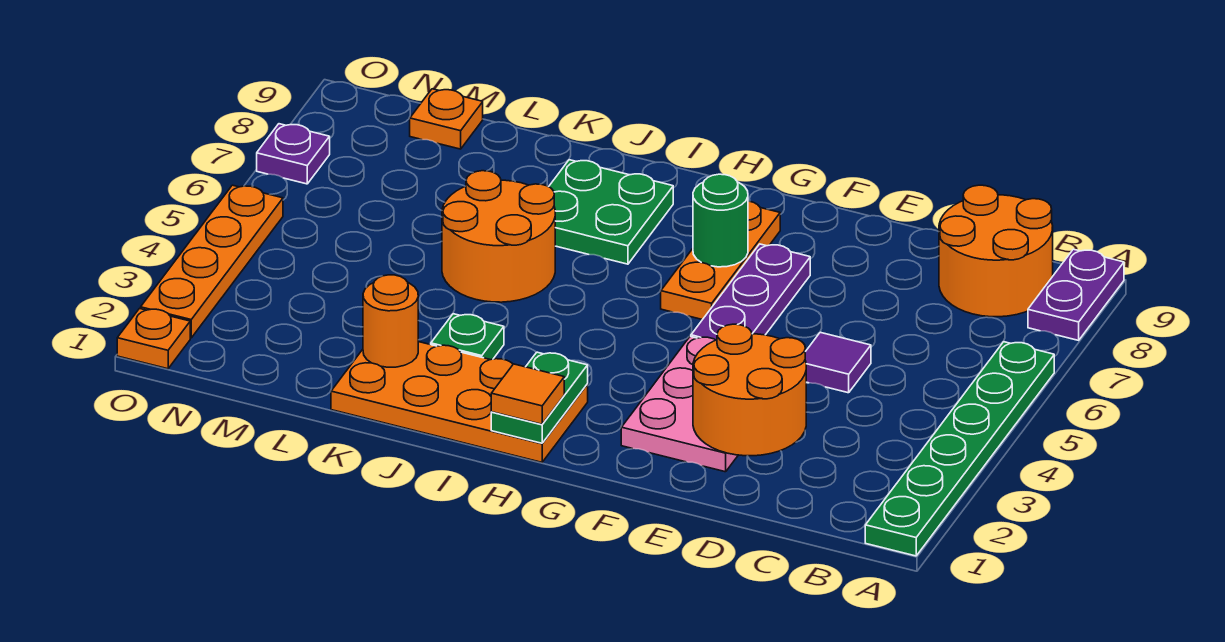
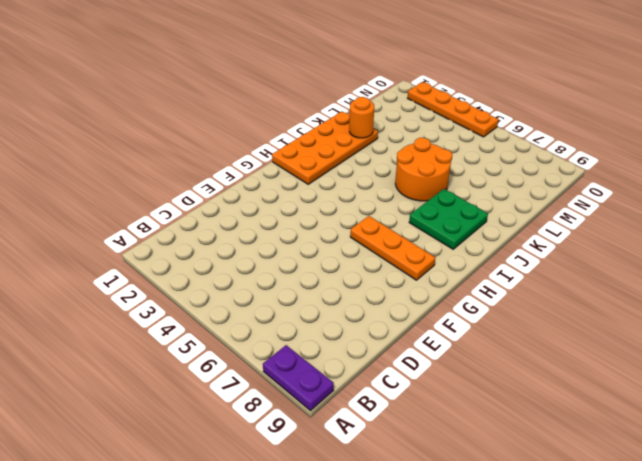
none -> green 1x6 plate [865,342,1054,556]
none -> orange 2x2 round brick [939,185,1053,317]
none -> purple 1x1 tile [805,332,871,393]

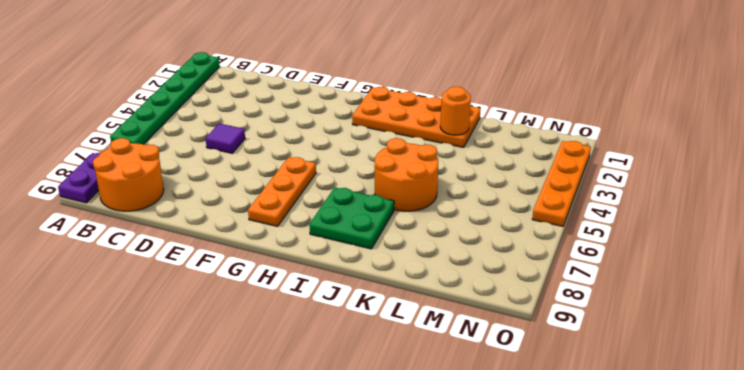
none -> pink 2x3 plate [621,337,738,472]
none -> purple 1x3 plate [691,244,810,340]
none -> green 1x1 plate [431,314,504,360]

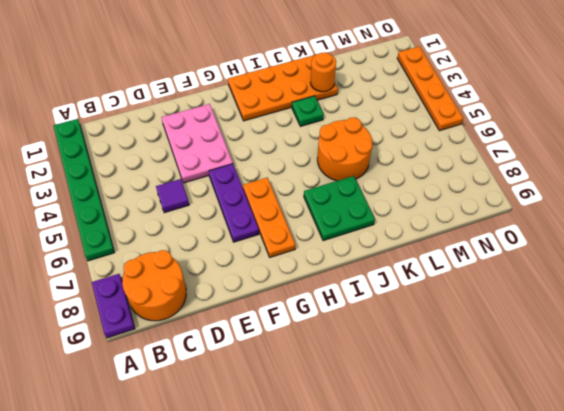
none -> orange 1x1 plate [410,89,483,149]
none -> orange 1x1 plate [117,309,190,369]
none -> purple 1x1 plate [257,124,330,184]

